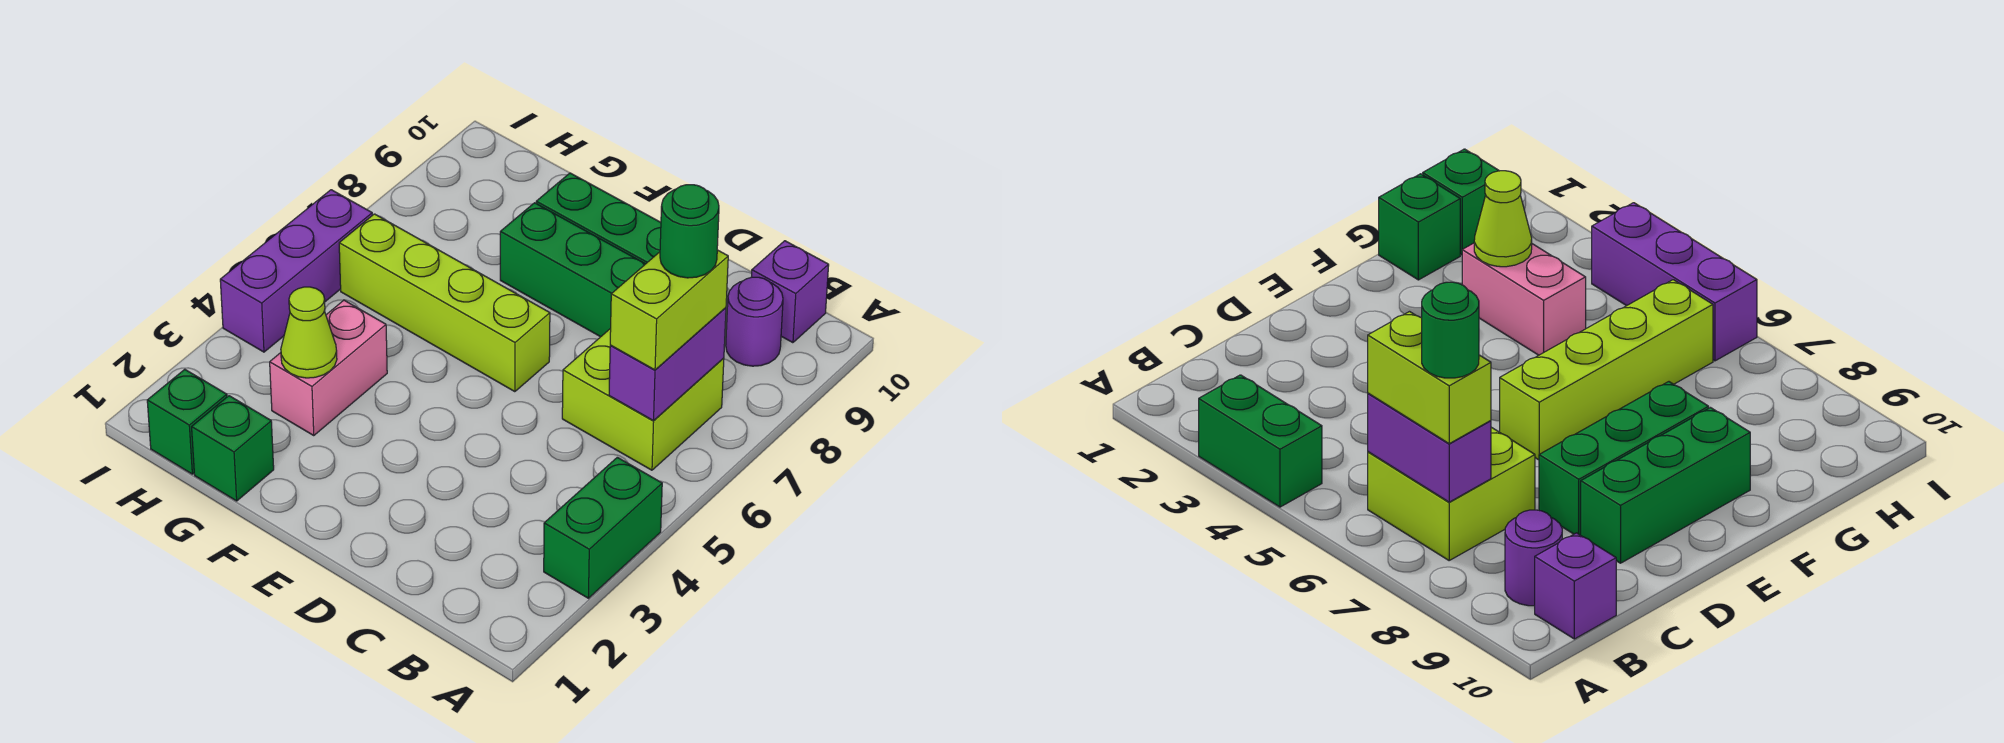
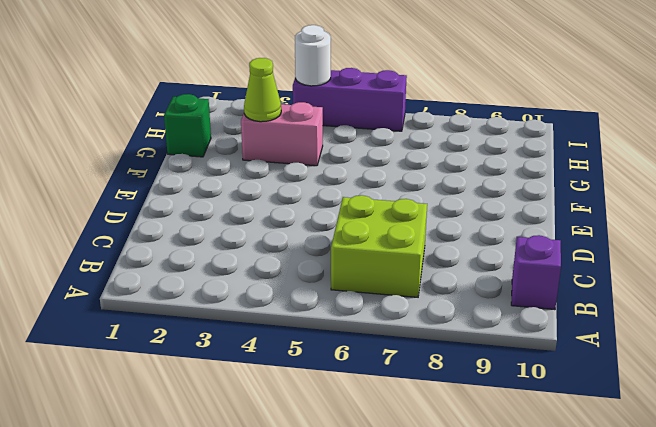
white 1x1 round brick [295,25,331,86] -> none
none -> green 1x2 brick [544,457,662,598]
none -> purple 1x1 round brick [726,277,783,366]
none -> green 1x3 brick [500,203,645,337]

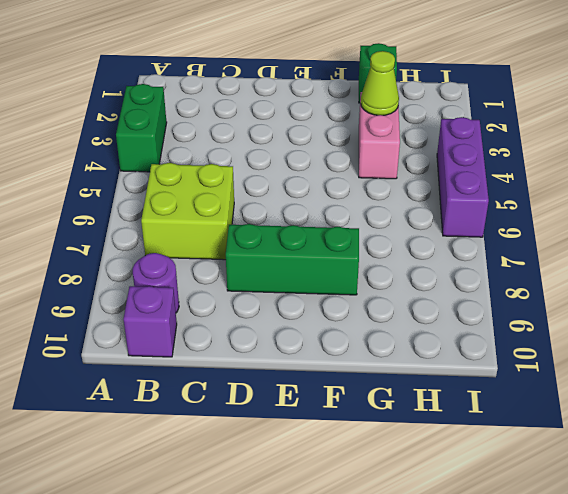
none -> green 1x3 brick [536,173,661,264]
none -> lime 1x4 brick [339,214,550,392]
none -> green 1x1 brick [147,369,227,474]

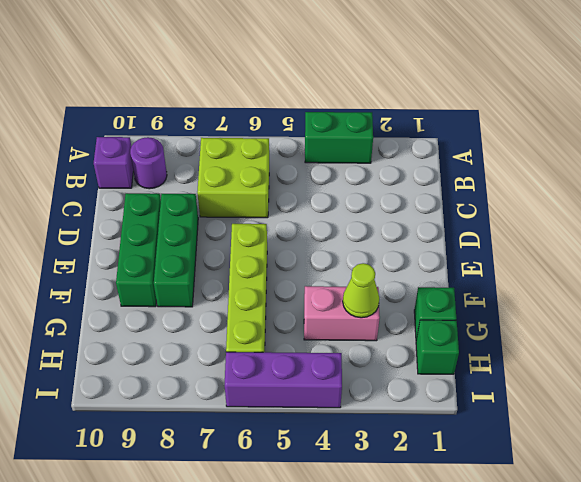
none -> purple 1x2 brick [609,308,726,421]
none -> lime 1x2 brick [610,250,728,370]
none -> green 1x1 round brick [660,185,719,278]

